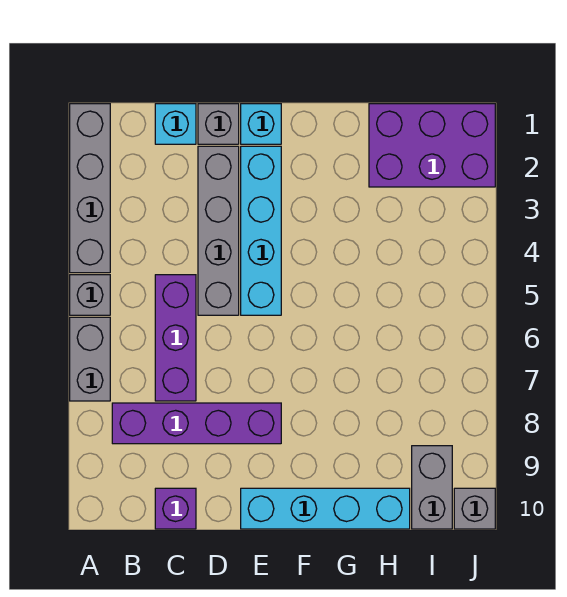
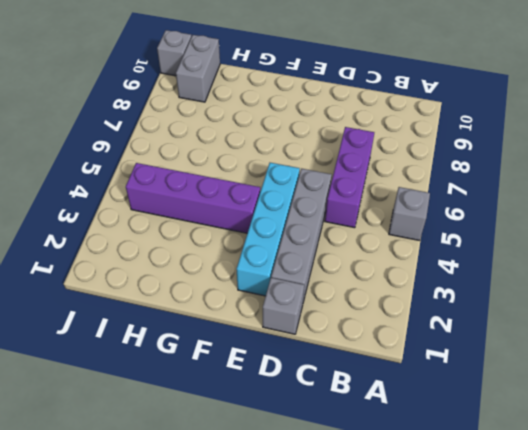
purple 1x4 brick [126,163,260,233] -> purple 1x4 brick moved to [112,403,281,444]
none -> grey 1x4 brick [70,104,110,273]
none -> grey 1x2 brick [70,317,110,401]
none -> cyan 1x1 brick [155,104,196,144]

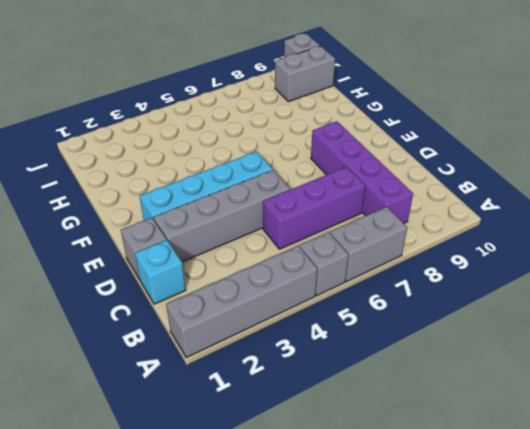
none -> purple 1x1 brick [155,488,196,529]
none -> cyan 1x1 brick [241,104,281,144]
none -> cyan 1x4 brick [241,488,410,529]

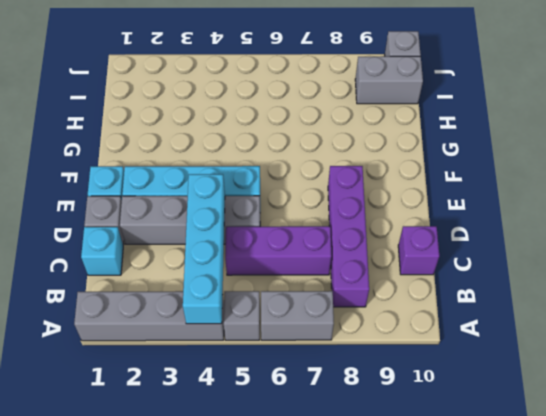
cyan 1x4 brick [183,174,225,324] -> cyan 1x4 brick moved to [241,488,410,529]
none -> purple 2x3 brick [369,104,495,187]

